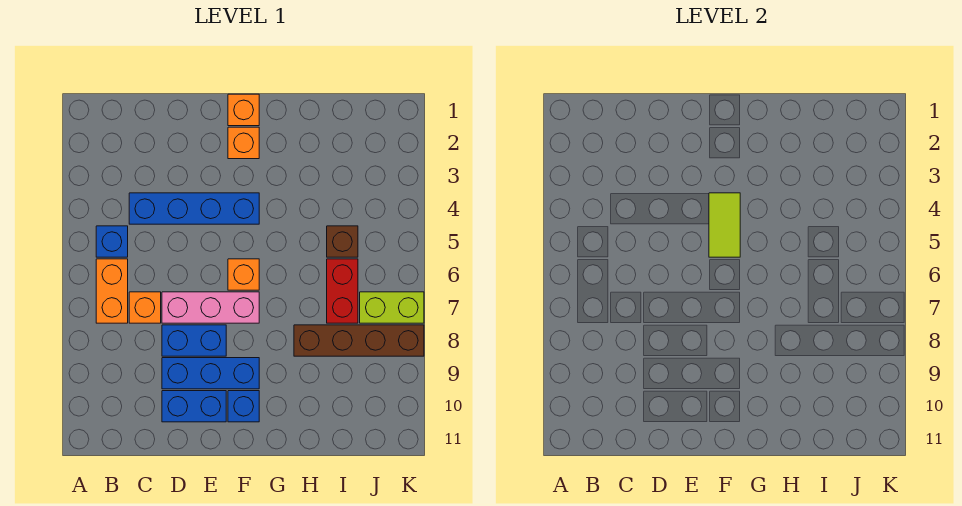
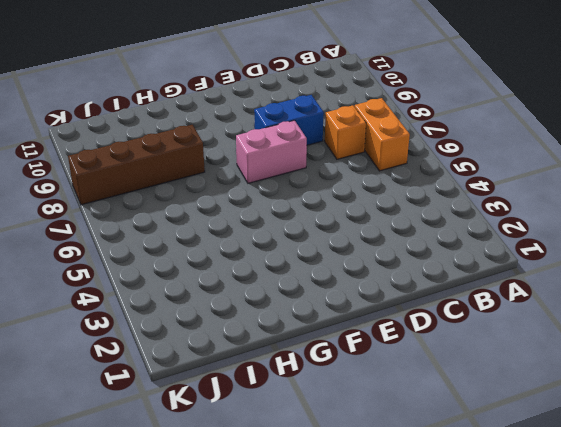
pink 1x2 brick [236,120,307,183] -> pink 1x3 brick [162,292,259,323]
none -> blue 1x1 brick [96,226,128,257]
none -> blue 1x4 brick [129,193,259,224]
none -> blue 1x3 brick [162,358,259,389]

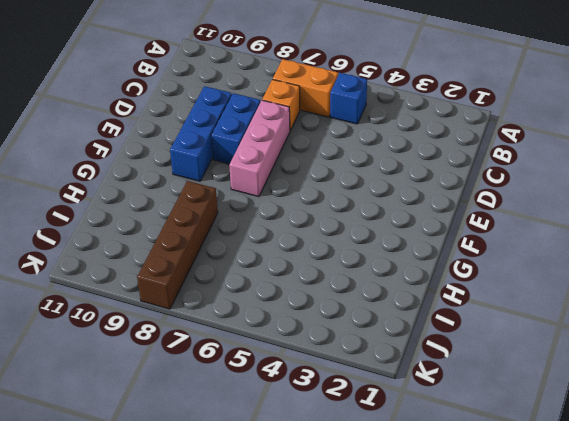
none -> blue 1x4 brick [129,193,259,224]
none -> blue 1x2 brick [162,391,226,422]
none -> orange 1x1 brick [228,94,259,126]

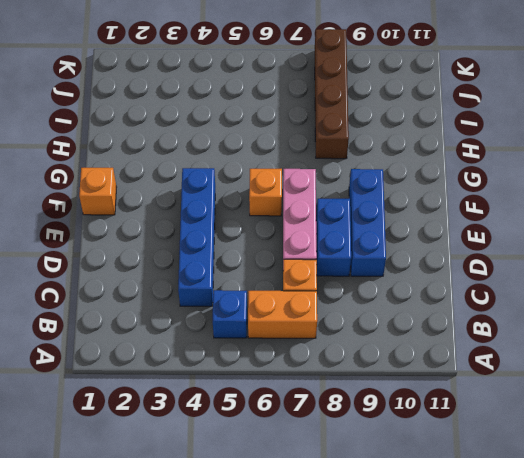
none -> blue 1x2 brick [162,391,226,422]
none -> orange 1x1 brick [228,127,259,159]
none -> blue 1x1 brick [228,391,259,422]

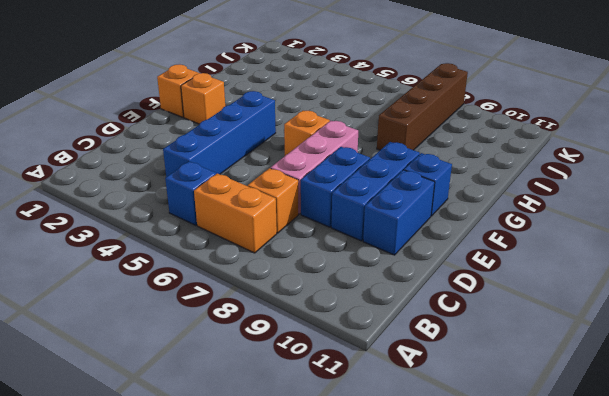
none -> brown 1x1 brick [327,226,358,257]
none -> red 1x2 brick [327,259,358,323]
none -> lime 1x2 brick [360,292,424,323]

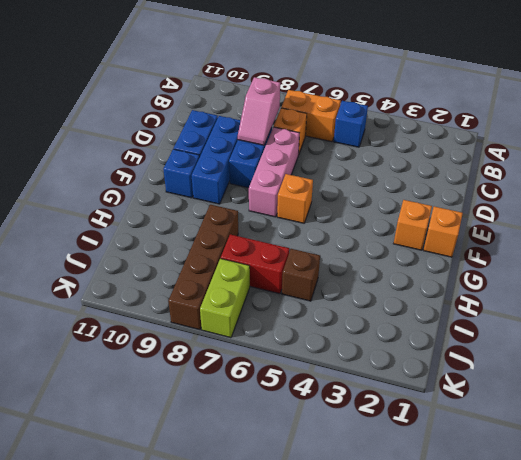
pink 1x2 slope [238,77,280,145] -> none
none -> blue 1x4 brick [129,193,259,224]
none -> lime 1x2 tile [709,193,740,257]

